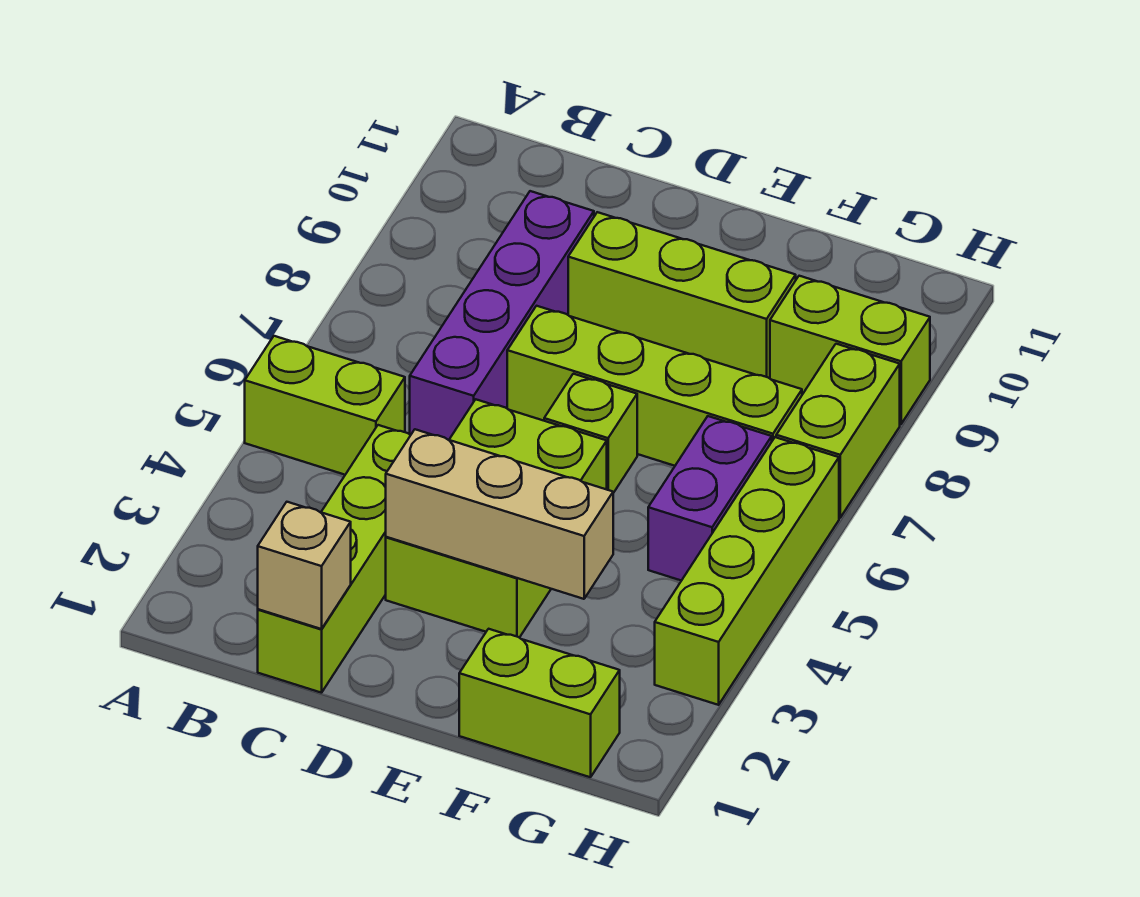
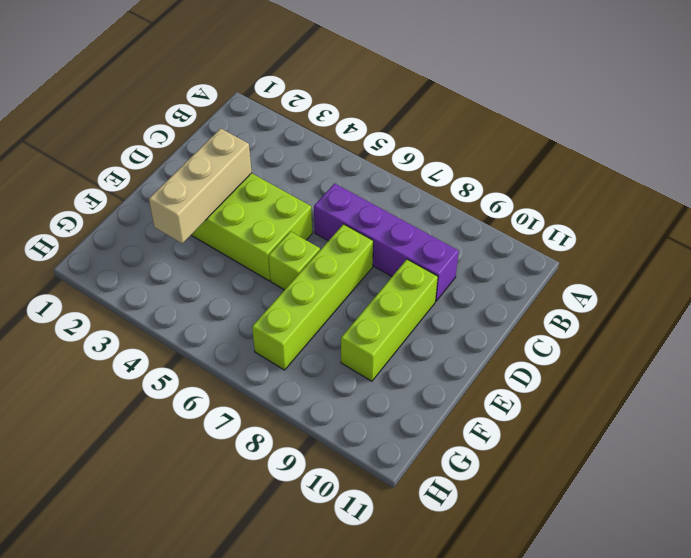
none -> lime 1x2 brick [245,336,405,475]
none -> lime 1x4 brick [258,425,411,693]
none -> lime 1x2 brick [459,629,620,777]

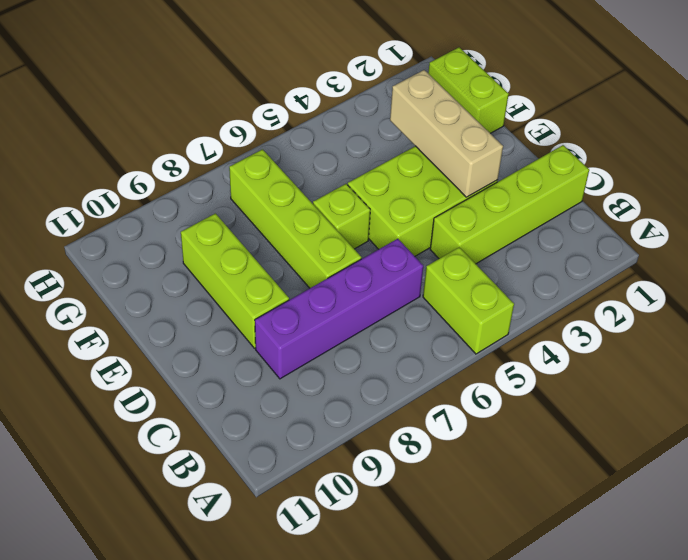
none -> purple 1x2 brick [648,416,772,581]
none -> lime 1x2 brick [770,276,930,424]
none -> lime 1x4 brick [655,437,839,705]

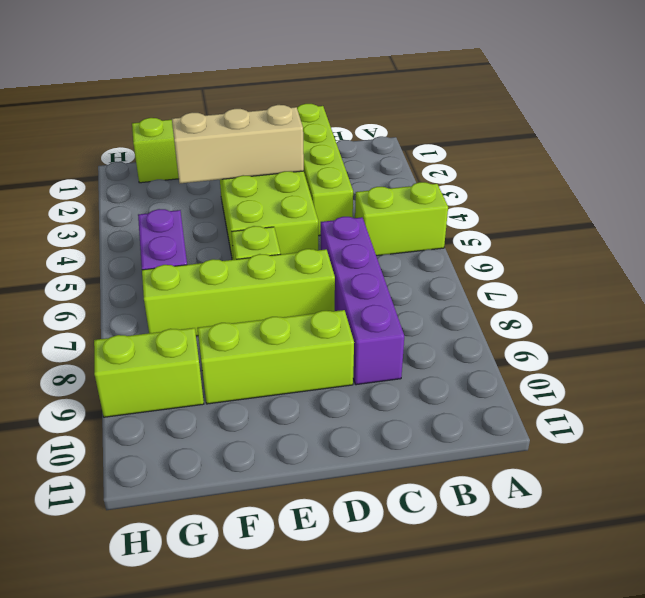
none -> lime 1x4 brick [655,437,839,705]
none -> lime 1x2 brick [776,344,900,518]
none -> tan 1x1 brick [258,502,351,629]

